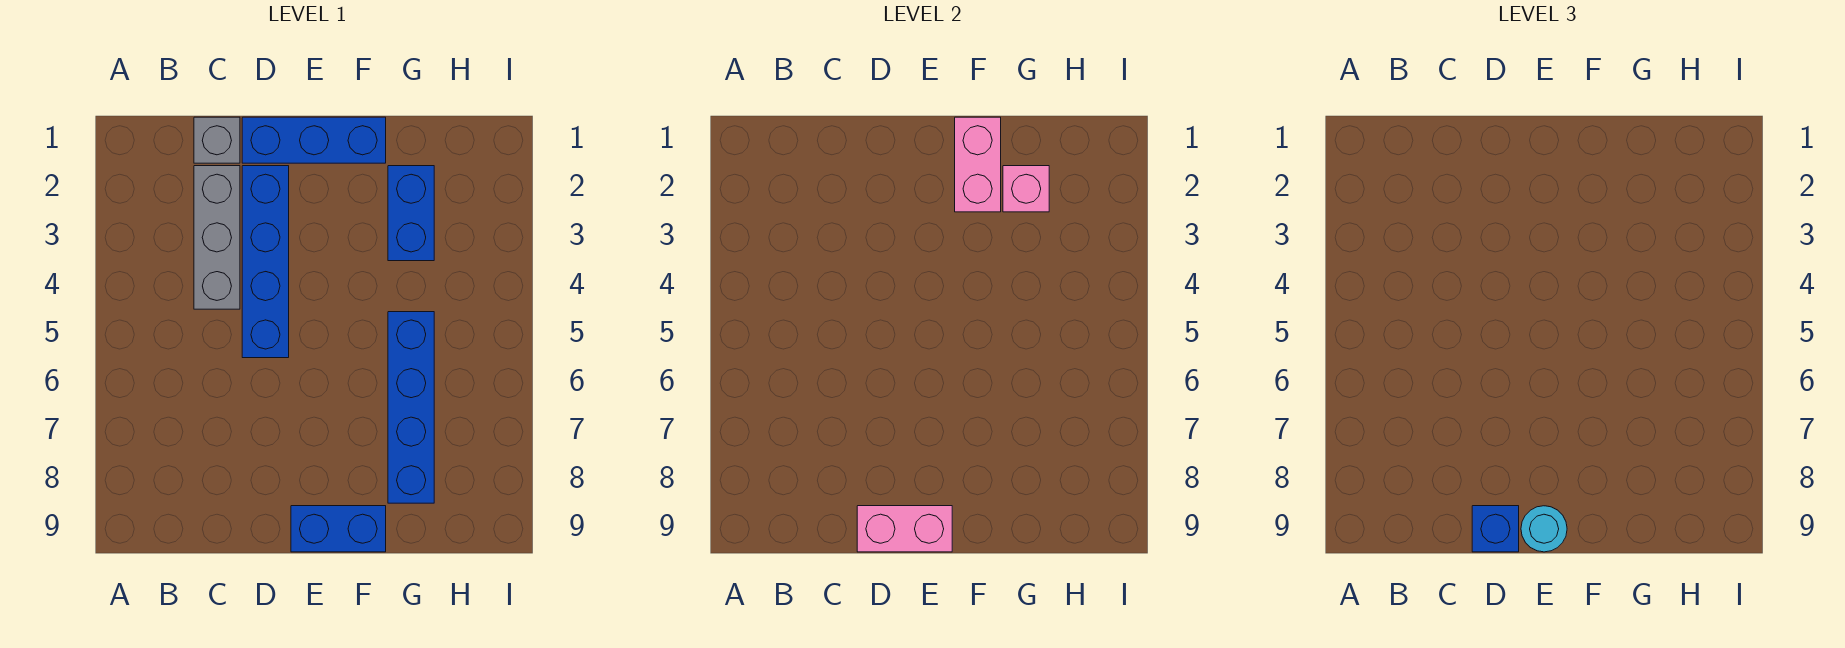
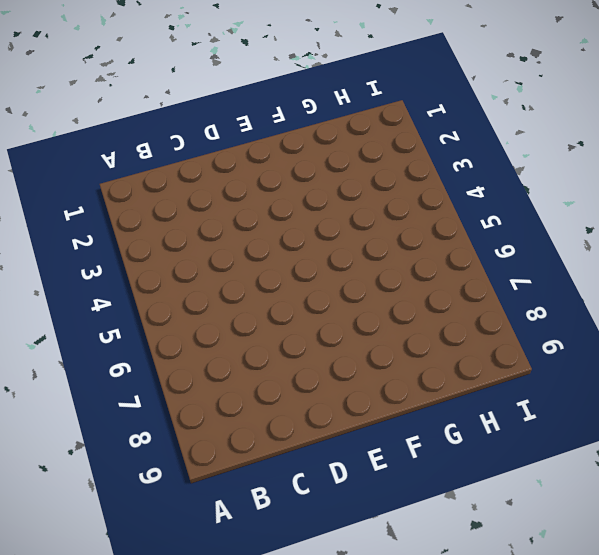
none -> grey 1x1 brick [194,117,240,163]
none -> grey 1x3 brick [194,166,240,309]
none -> blue 1x3 brick [242,117,386,163]

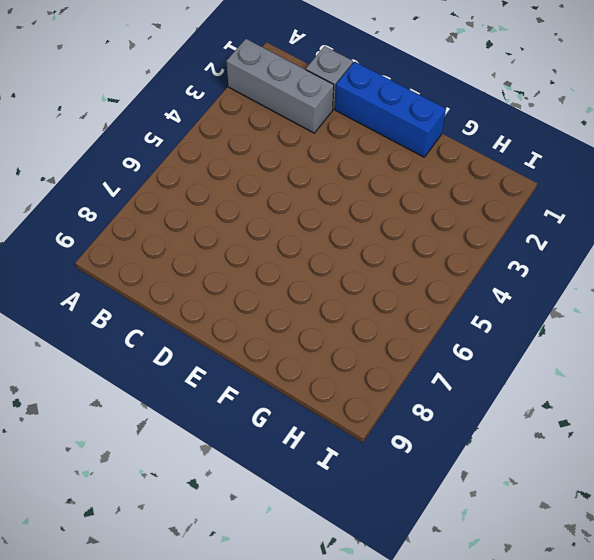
grey 1x3 brick [226,39,334,133] -> grey 1x3 brick turned to [194,166,240,309]
none -> blue 1x4 brick [242,166,289,358]
none -> blue 1x2 brick [291,506,386,552]
none -> blue 1x2 brick [388,166,434,261]

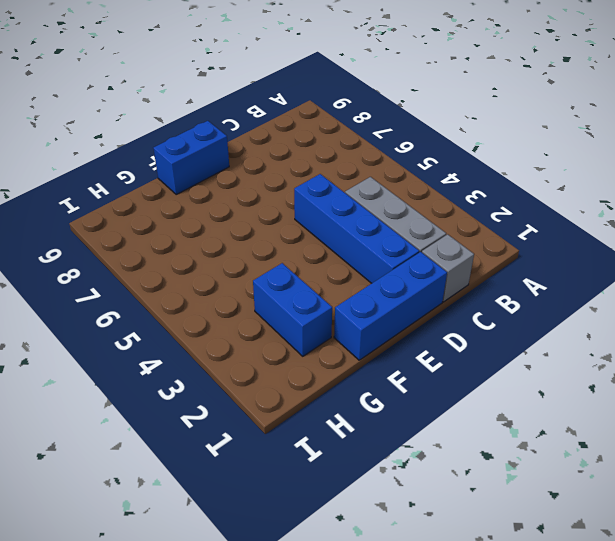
none -> blue 1x4 brick [388,312,434,503]
none -> pink 1x2 brick [857,506,952,552]
none -> pink 1x2 brick [955,117,1001,212]

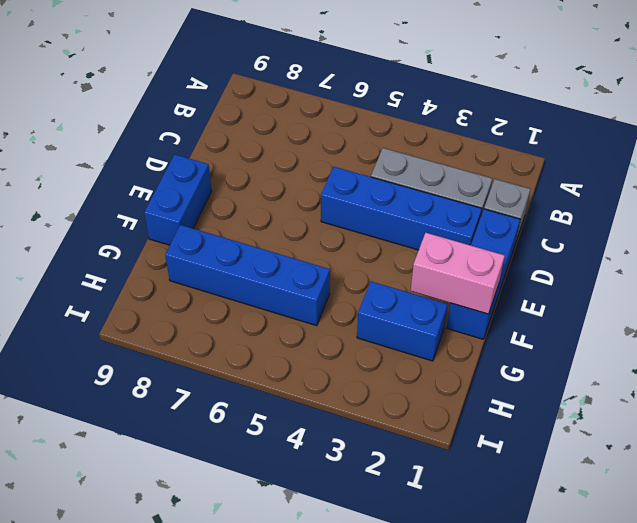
none -> pink 1x2 brick [857,506,952,552]
none -> pink 1x1 brick [1003,166,1049,212]
none -> blue 1x1 brick [1472,506,1519,552]

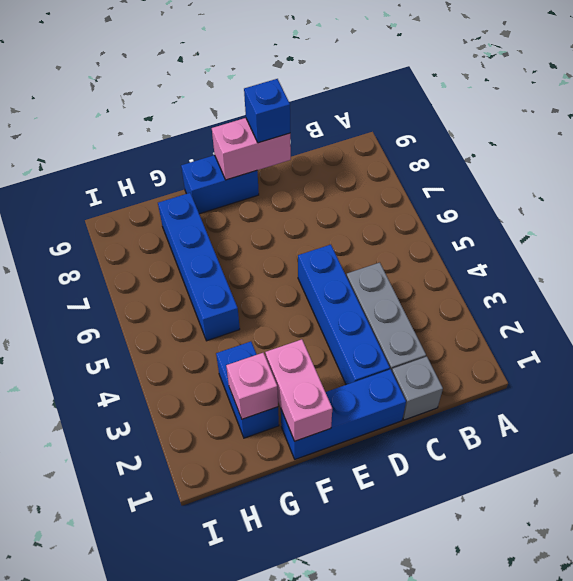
none -> cyan 1x1 round brick [1521,506,1567,552]

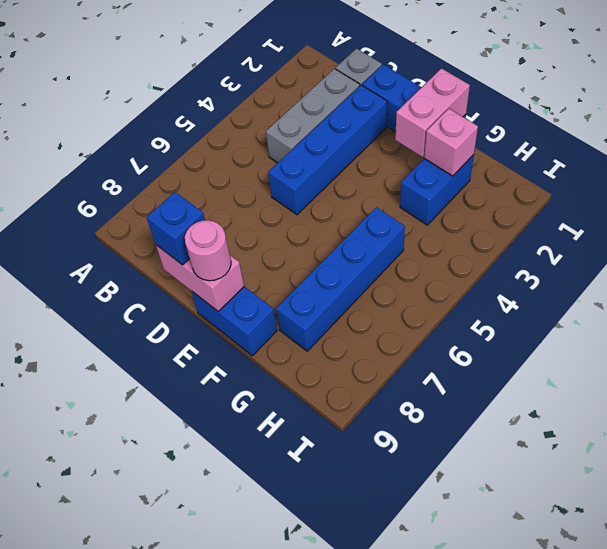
pink 1x1 round brick [185,220,231,281] -> cyan 1x1 round brick [1521,506,1567,552]

